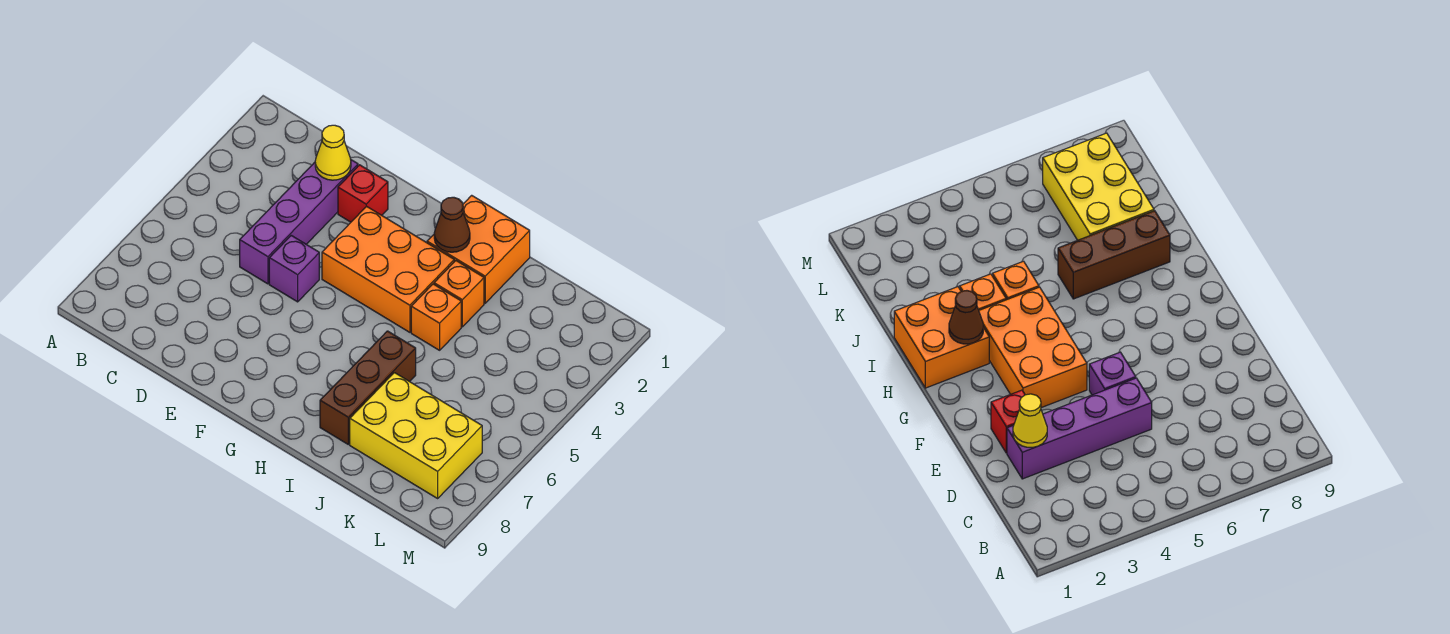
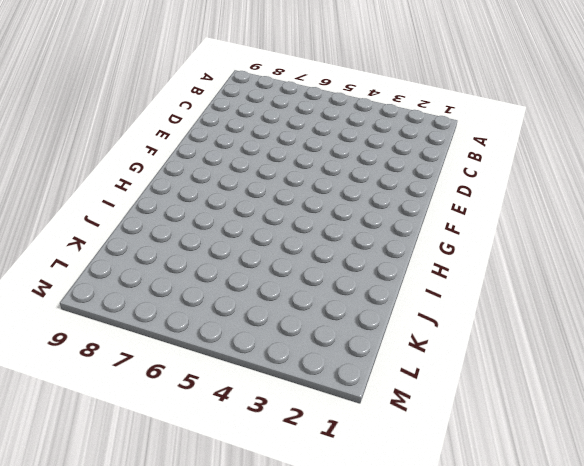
none -> purple 1x4 brick [240,160,358,284]
none -> red 1x1 brick [338,165,388,222]

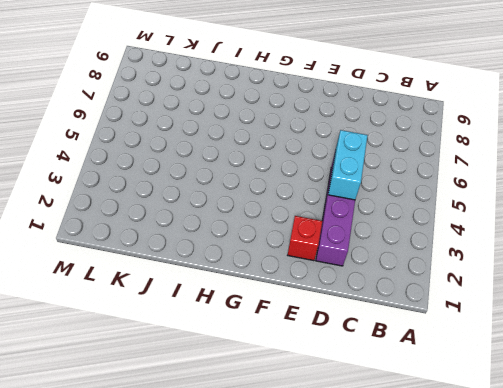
cyan 1x2 brick [328,130,368,200] -> none
none -> purple 1x1 brick [269,235,319,302]
none -> orange 2x3 brick [322,206,454,332]

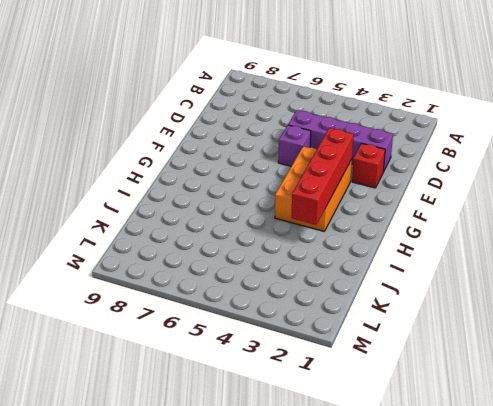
red 1x4 brick [291,128,354,225] -> none
none -> orange 2x2 brick [427,195,530,303]
none -> orange 1x1 brick [434,261,484,327]

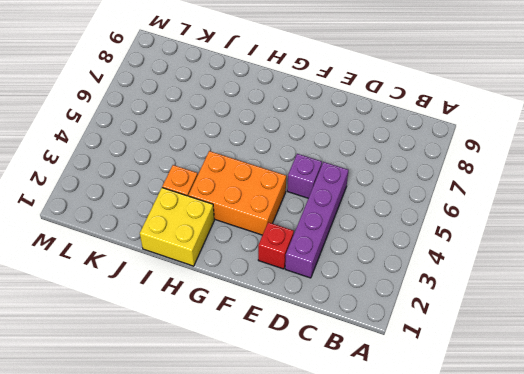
yellow 2x2 brick [140,188,214,266] -> orange 2x2 brick [427,195,530,303]
none -> orange 1x1 brick [411,284,461,350]
none -> brown 1x3 brick [320,331,416,444]

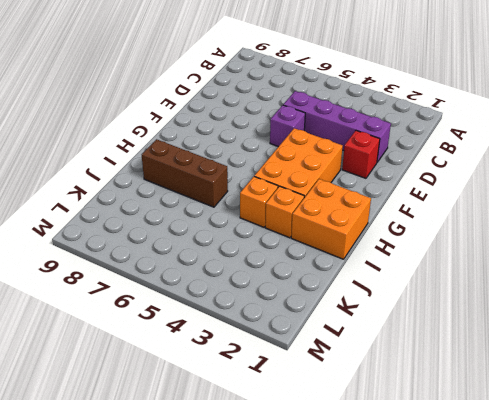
none -> yellow 2x3 brick [350,373,482,498]
none -> yellow 1x1 cone [315,125,351,180]

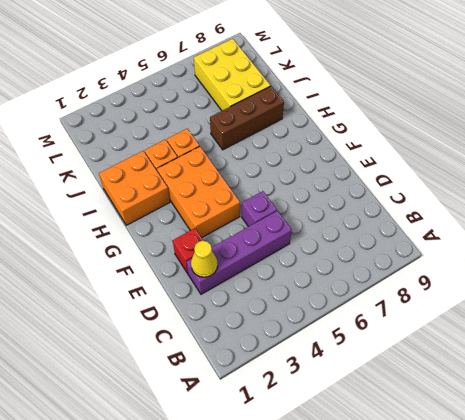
none -> brown 1x1 cone [434,197,470,252]

